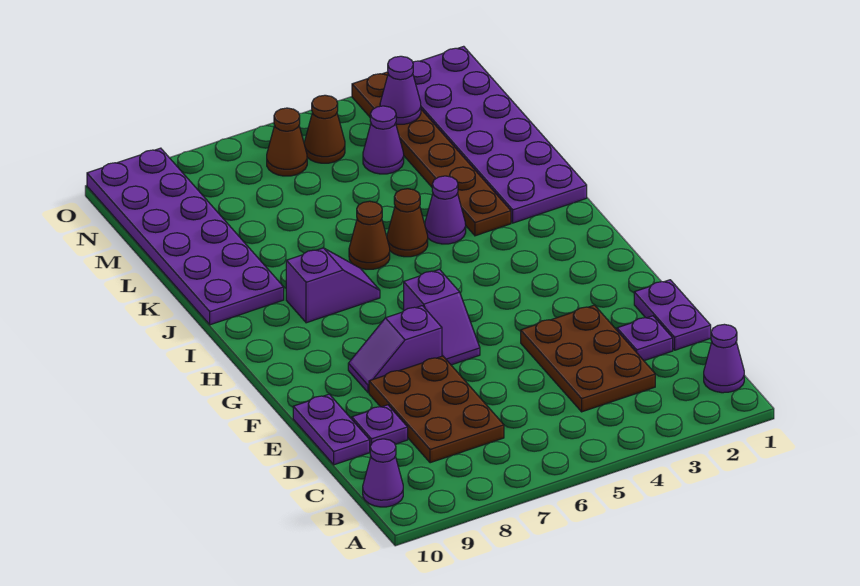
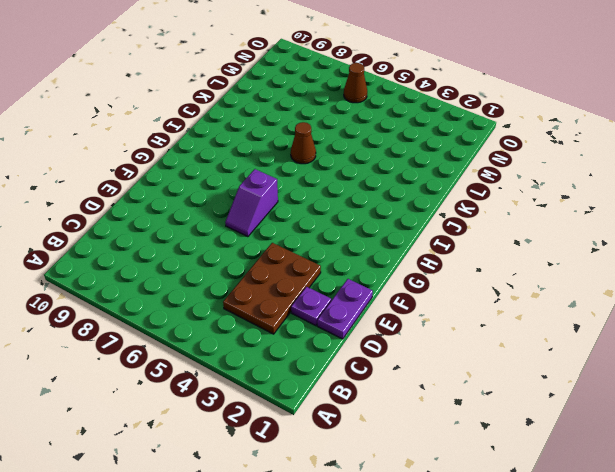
none -> purple 1x1 cone [704,324,744,393]
none -> purple 1x1 cone [363,439,403,507]
none -> brown 2x3 plate [369,356,504,463]

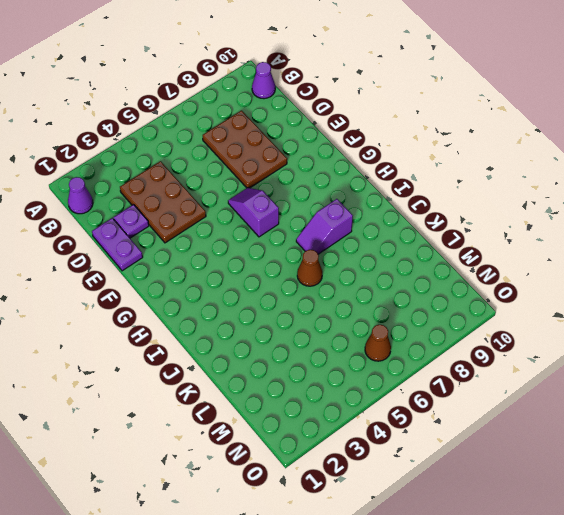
none -> purple 1x1 plate [352,405,408,446]
none -> purple 1x2 plate [293,394,370,465]
none -> purple 1x2 slope [348,306,442,393]

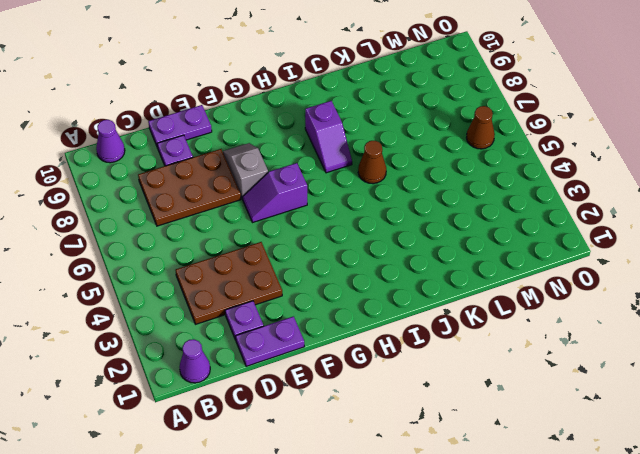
grey 1x2 slope [223,143,268,199] -> purple 1x2 slope [348,306,442,393]
none -> purple 2x6 plate [413,46,587,223]
none -> brown 1x6 plate [352,72,511,236]
none -> purple 1x1 cone [425,176,466,244]

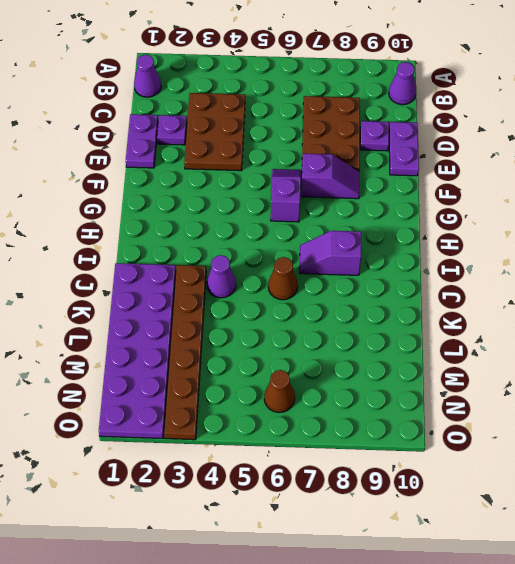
none -> brown 1x1 cone [387,189,428,257]
none -> purple 2x6 plate [87,148,284,325]
none -> purple 1x1 cone [363,106,404,174]

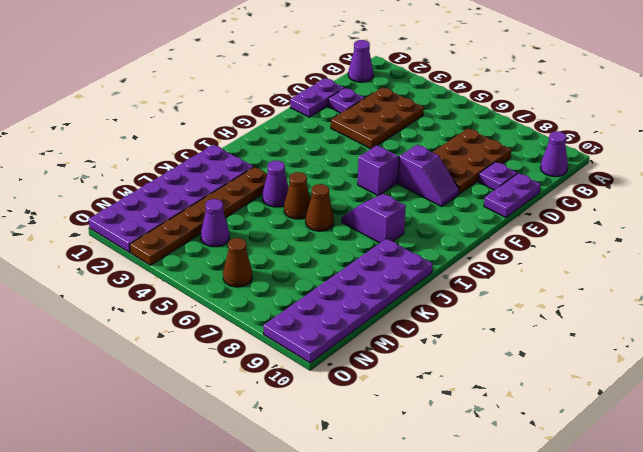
none -> brown 1x1 cone [304,95,345,163]
none -> purple 1x1 cone [380,56,421,124]

